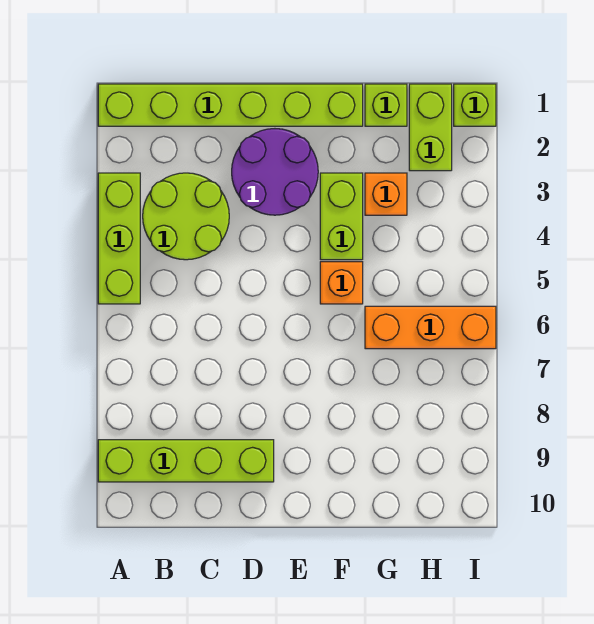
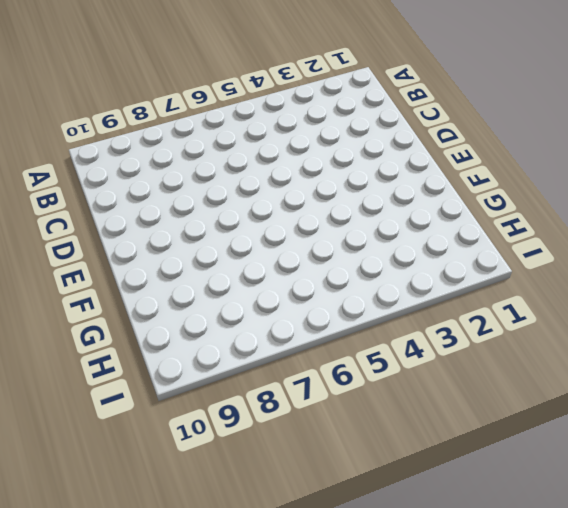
none -> lime 1x6 brick [98,84,363,126]
none -> lime 1x3 brick [98,173,140,304]
none -> lime 1x4 brick [98,440,274,482]

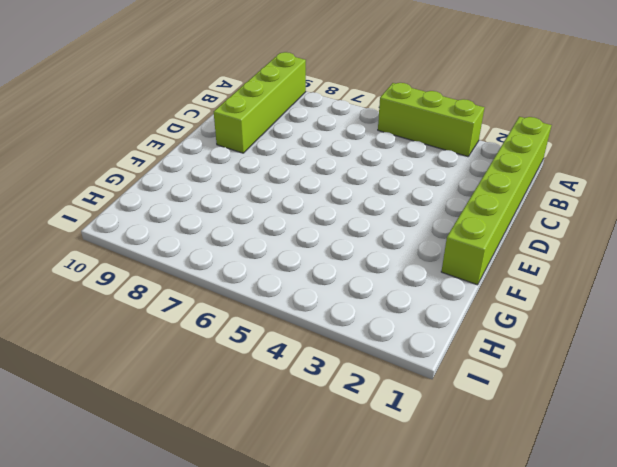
none -> lime 2x2 round brick [143,173,229,260]
none -> purple 2x2 round brick [232,129,318,215]
none -> lime 1x2 brick [320,173,363,260]

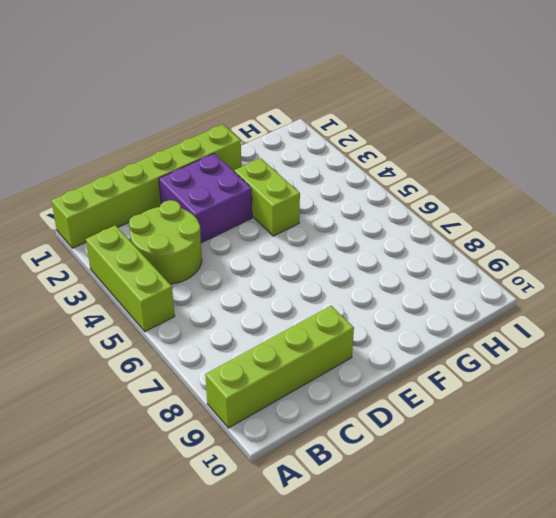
purple 2x2 brick [159,154,252,243] -> purple 2x2 round brick [232,129,318,215]
none -> orange 1x1 brick [320,262,363,304]
none -> lime 1x1 brick [365,84,407,126]
none -> orange 1x1 brick [365,173,407,215]

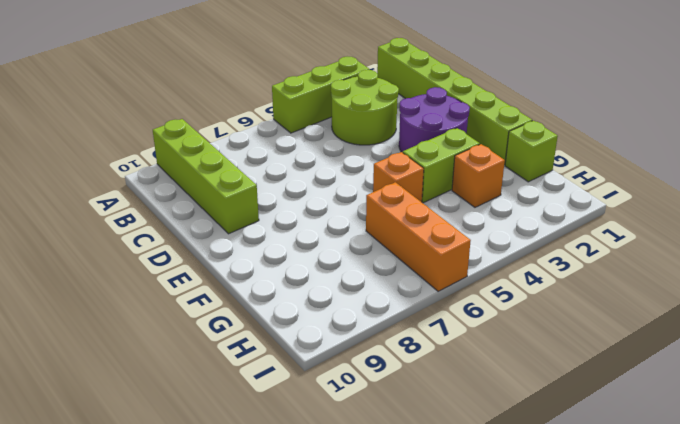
none -> lime 1x2 brick [409,84,452,171]
none -> lime 1x1 brick [454,84,496,126]

